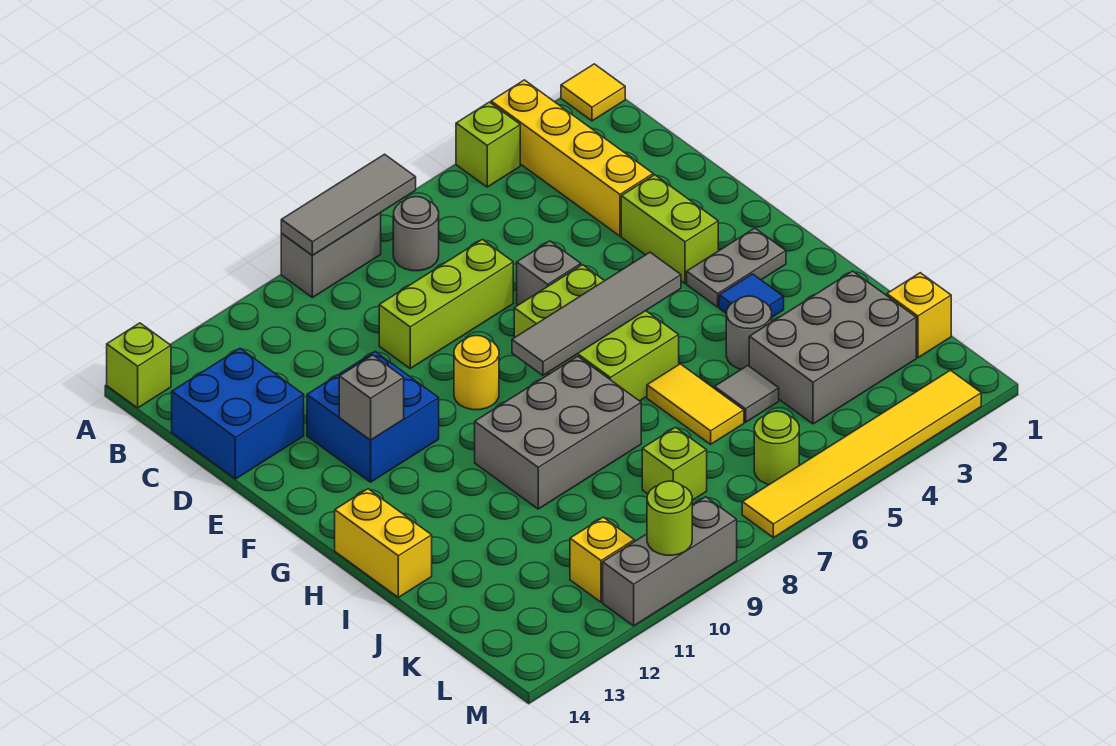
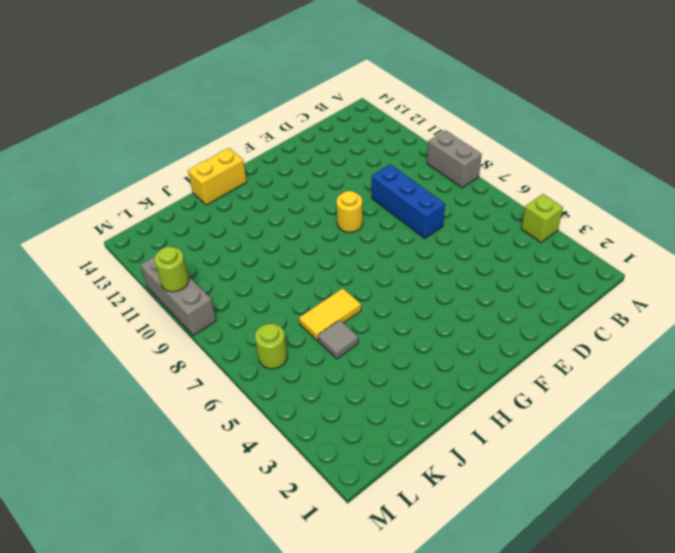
blue 1x3 brick [372,164,445,238] -> lime 1x3 brick [379,239,513,368]
none -> yellow 1x1 tile [561,64,625,121]
none -> yellow 1x4 brick [491,80,653,236]
none -> lime 1x1 brick [107,323,171,408]
none -> grey 1x1 round brick [393,197,439,271]

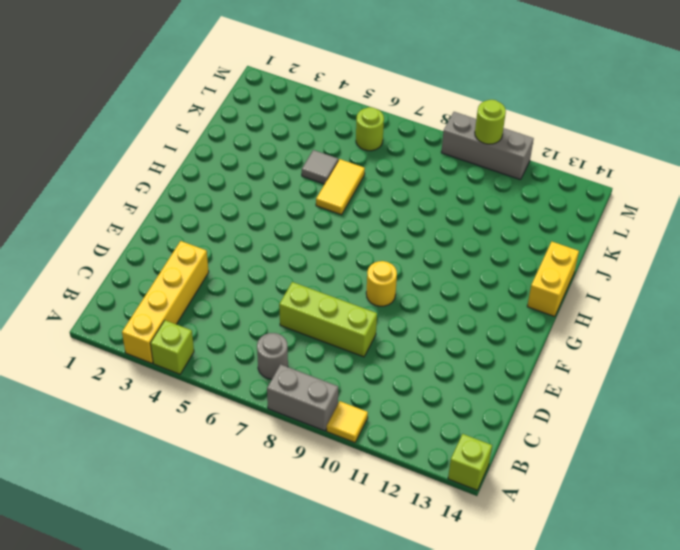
yellow 1x1 tile [327,401,368,443] -> yellow 1x1 tile moved to [561,64,625,121]
none -> blue 2x2 brick [172,348,304,479]
none -> lime 1x2 brick [621,175,718,283]
none -> grey 1x1 brick [517,241,581,305]
none -> blue 2x2 brick [307,352,439,482]

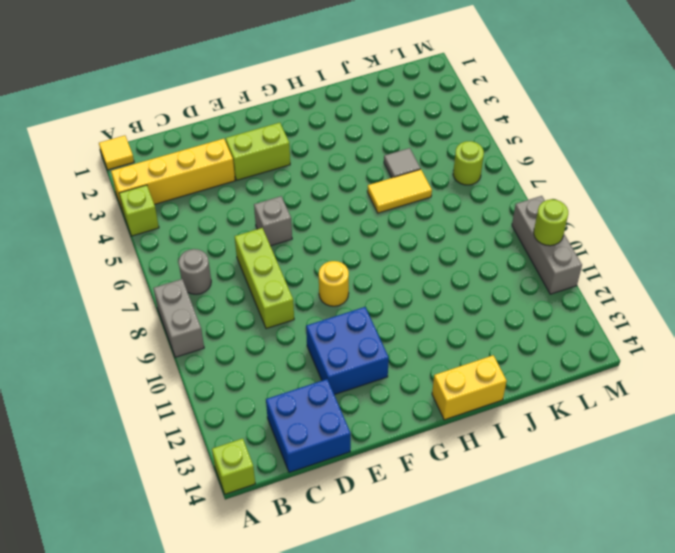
none -> lime 2x3 brick [514,265,679,401]
none -> grey 1x2 plate [687,228,786,307]
none -> blue 1x1 tile [719,274,784,317]
none -> grey 2x3 brick [475,356,641,509]

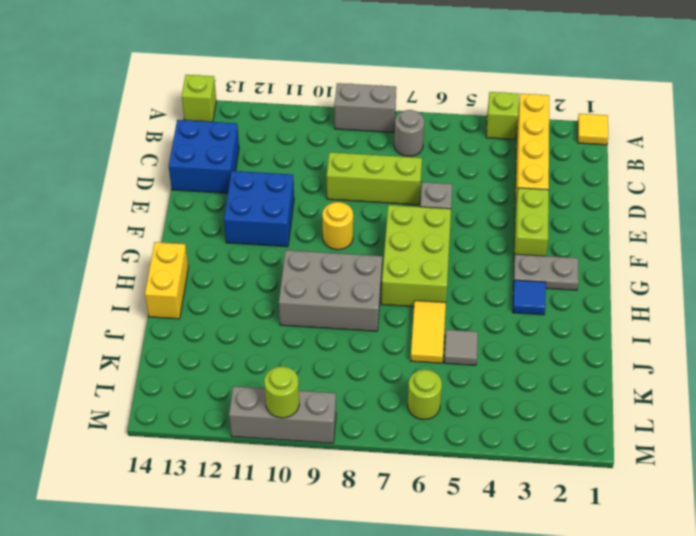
none -> grey 1x1 round brick [726,296,772,369]
none -> grey 2x3 brick [749,271,916,424]
none -> yellow 1x1 brick [887,273,951,358]
none -> lime 1x1 brick [642,427,707,500]

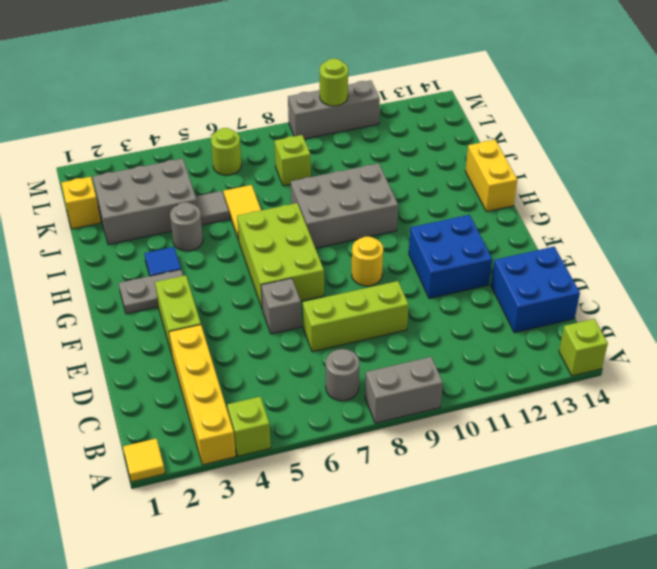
none -> yellow 1x1 brick [570,517,634,602]
none -> yellow 1x6 tile [742,370,981,538]
none -> grey 1x3 tile [281,154,416,256]
none -> grey 1x1 brick [339,355,404,440]

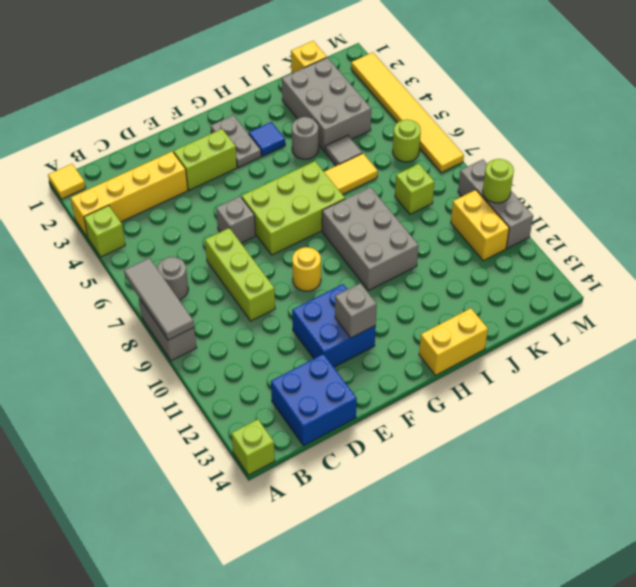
yellow 1x2 brick [451,190,509,261] -> yellow 1x1 brick [570,517,634,602]
none -> grey 1x4 tile [512,252,681,375]

